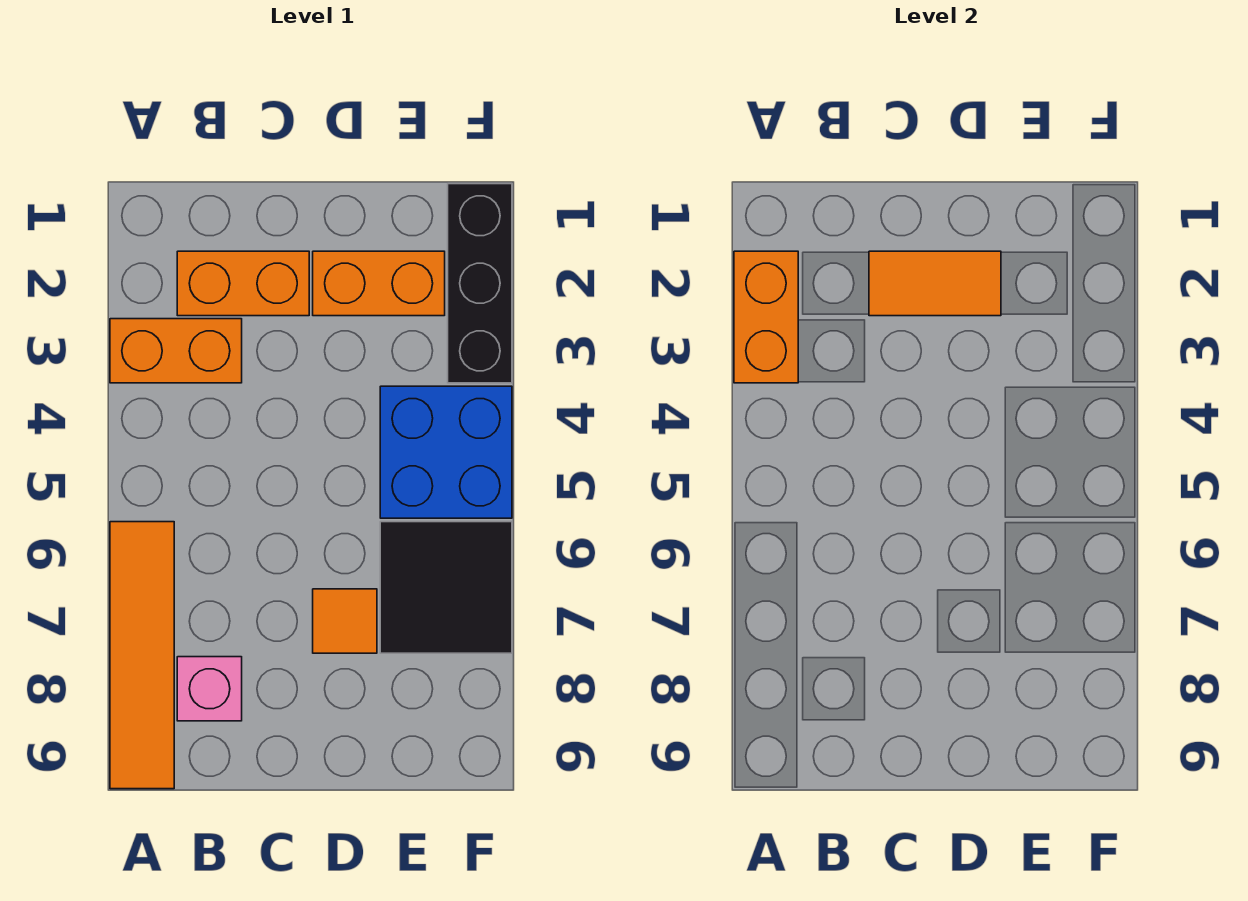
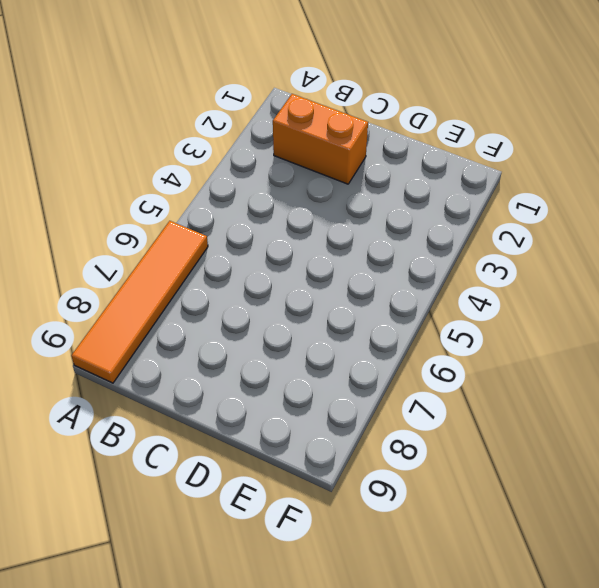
none -> orange 1x2 brick [110,319,242,383]
none -> pink 1x1 brick [177,657,242,721]

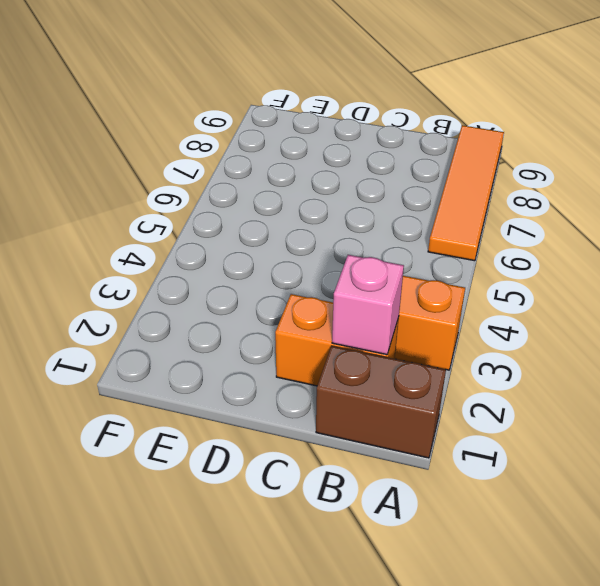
brown 1x2 brick [316,346,446,458] -> none
pink 1x1 brick [332,255,404,355] -> pink 1x1 brick moved to [177,657,242,721]
none -> orange 1x2 brick [313,251,445,316]
none -> orange 1x1 tile [313,589,377,653]

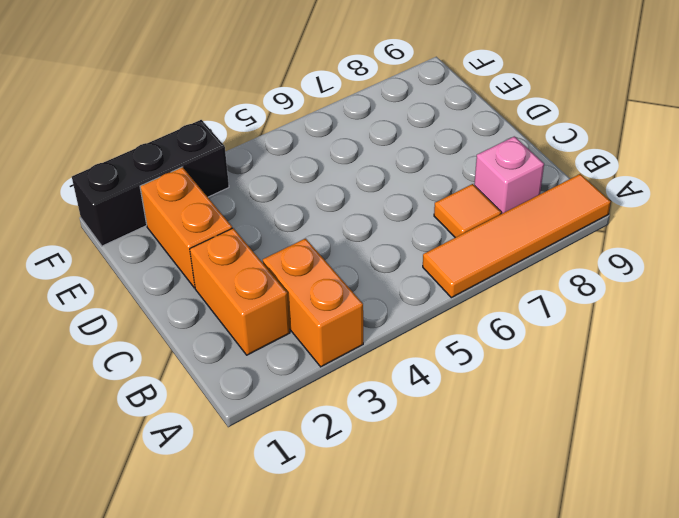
orange 1x1 tile [434,184,501,238] -> orange 1x1 tile moved to [313,589,377,653]
none -> blue 2x2 brick [380,386,512,518]
none -> black 2x2 tile [380,522,512,653]

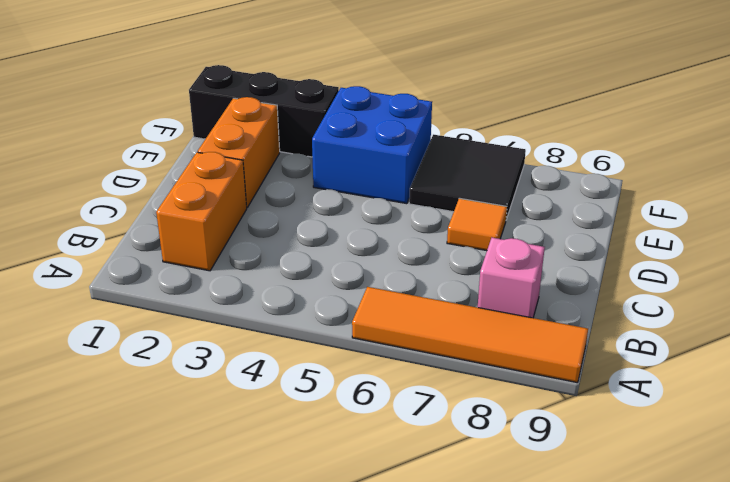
none -> orange 1x2 brick [110,319,242,383]
none -> orange 1x2 brick [734,251,798,383]

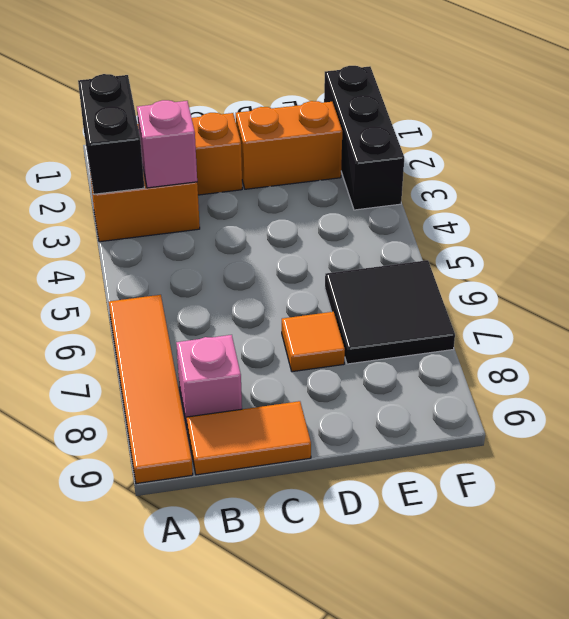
black 1x2 brick [78,74,144,194] -> orange 1x2 brick [734,251,798,383]
pink 1x1 brick [137,100,197,188] -> none
orange 1x2 tile [187,401,311,475] -> orange 1x2 tile moved to [869,251,1001,316]
none -> blue 2x2 brick [380,386,512,518]

